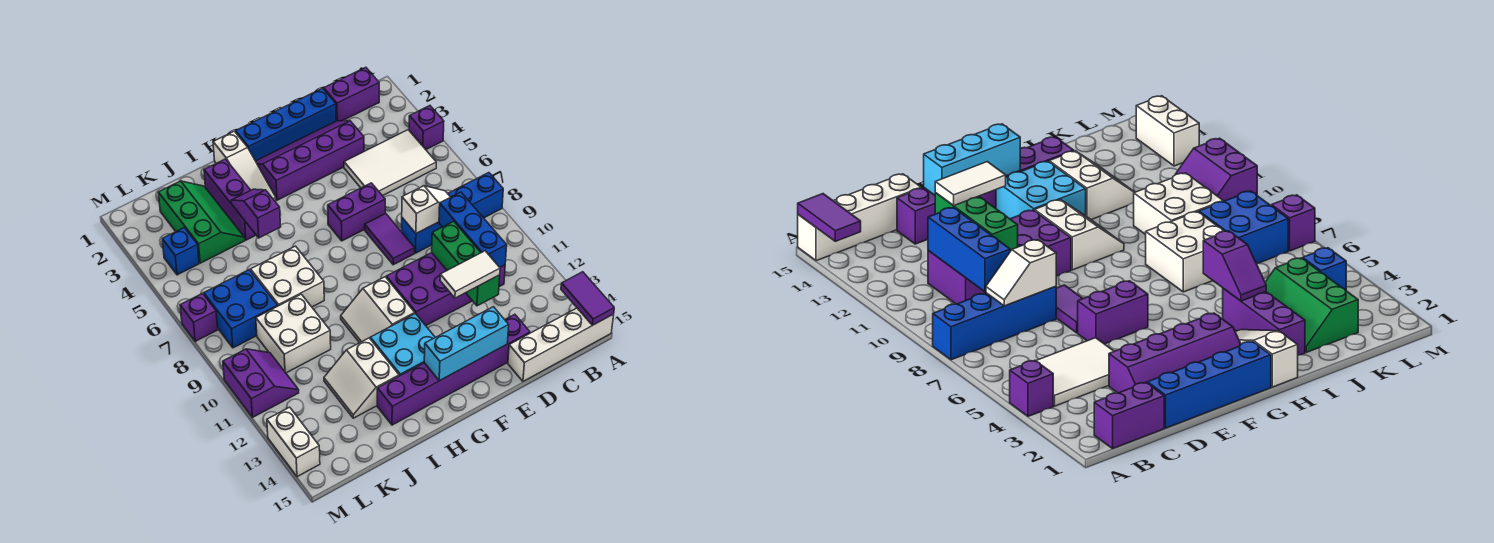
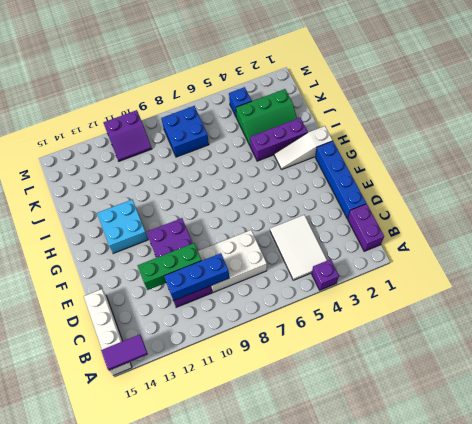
white 2x3 brick [198,230,267,293] -> blue 1x4 brick [402,173,503,253]
none -> purple 2x4 slope [256,121,364,200]
none -> purple 1x6 brick [377,314,530,425]
none -> purple 1x2 brick [328,183,385,241]
none -> purple 1x2 tile [365,213,415,265]

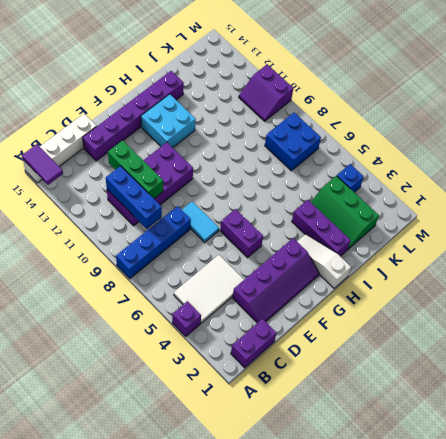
cyan 1x2 tile [182,201,219,242] -> purple 1x2 tile [365,213,415,265]
purple 1x2 brick [220,209,263,258] -> purple 1x2 brick turned to [328,183,385,241]
none -> blue 1x4 brick [236,88,336,161]
none -> white 2x2 slope [341,277,415,343]
none -> white 2x2 brick [251,246,324,307]
none -> white 2x2 slope [324,338,399,418]

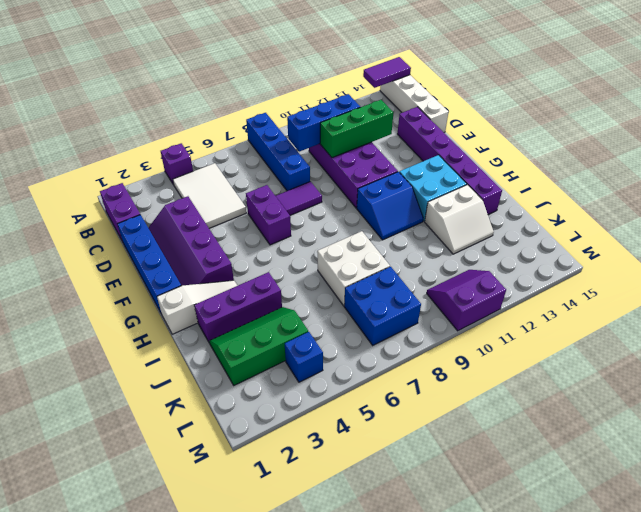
blue 2x2 slope [357,172,423,240] -> white 2x2 slope [341,277,415,343]
none -> white 2x2 brick [256,294,331,373]
none -> purple 1x1 brick [180,293,218,341]
none -> white 1x2 brick [267,407,320,477]
none -> white 1x2 slope [402,186,450,233]

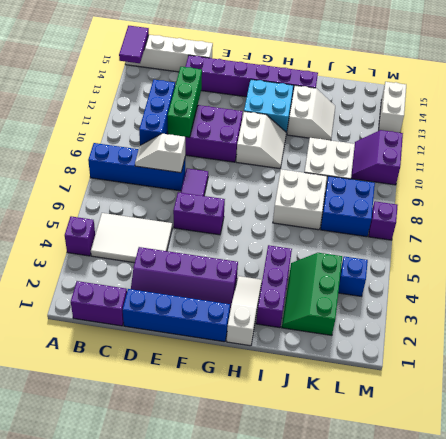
none -> cyan 1x3 brick [424,307,509,381]
none -> purple 1x2 slope [231,189,281,238]
none -> white 1x2 tile [440,251,500,298]

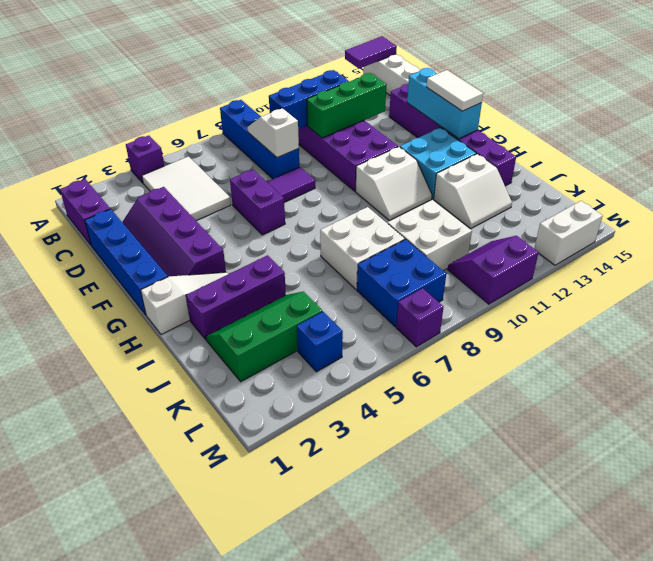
white 1x2 tile [427,70,483,111] -> white 1x2 tile moved to [440,251,500,298]
none -> purple 1x2 slope [231,189,281,238]

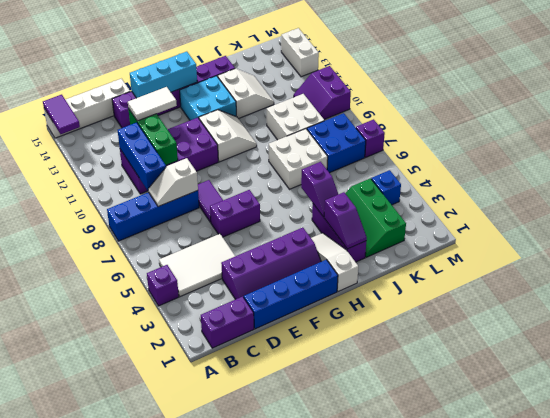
purple 1x2 slope [324,192,367,249] -> none

